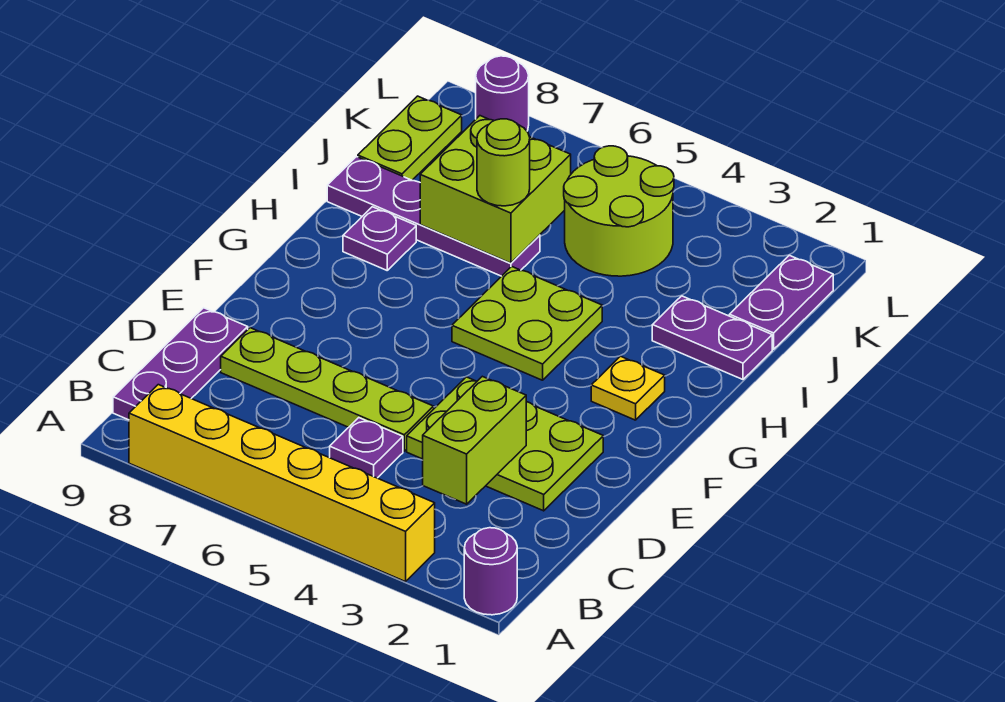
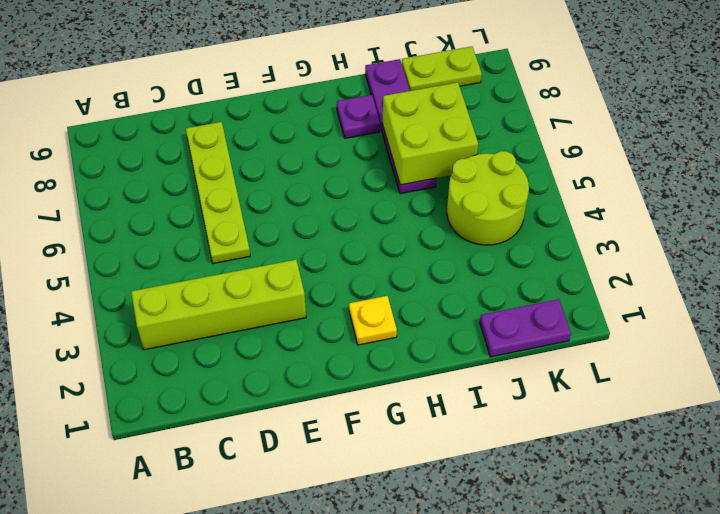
lime 1x4 brick [131,260,306,350] -> lime 2x3 plate [407,377,603,511]
none -> purple 1x1 round brick [464,528,517,615]
none -> yellow 1x6 brick [129,385,435,582]
none -> purple 1x3 plate [113,308,248,420]

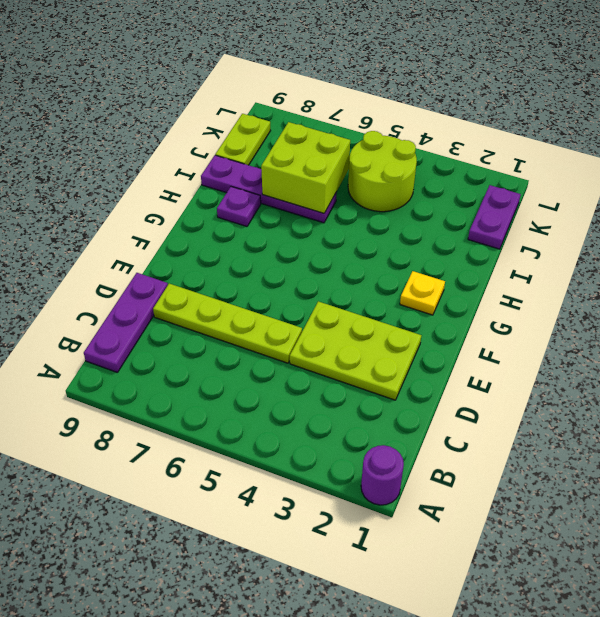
none -> yellow 1x6 brick [129,385,435,582]
none -> purple 1x1 plate [330,418,403,478]
none -> lime 2x2 plate [452,266,602,380]

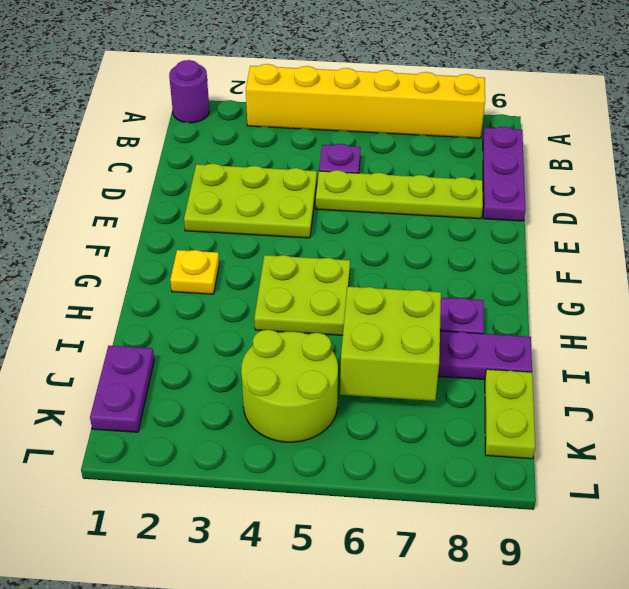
none -> purple 1x2 plate [652,296,772,379]
none -> purple 1x1 round brick [476,56,529,131]
none -> lime 1x2 brick [423,376,526,504]

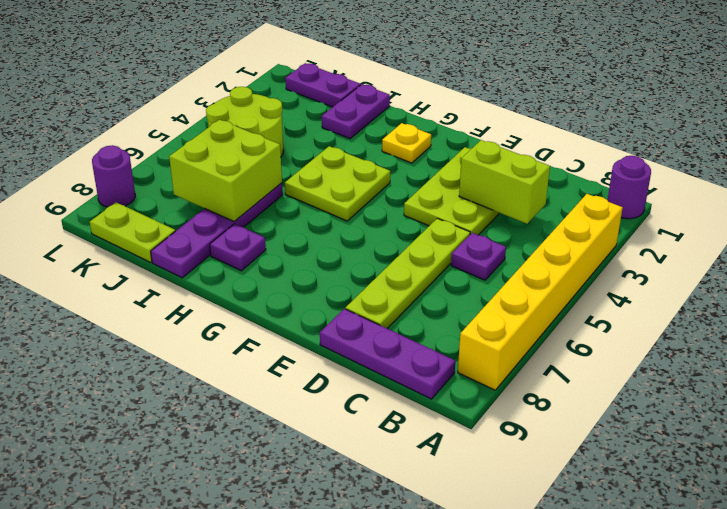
none -> lime 1x1 round brick [477,119,530,206]

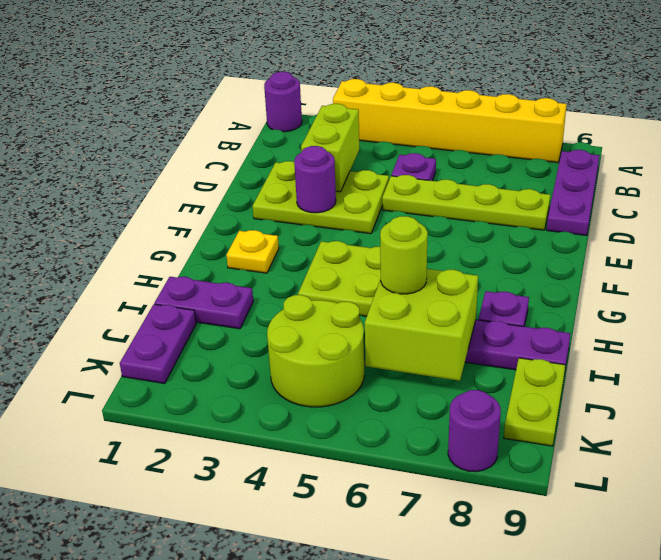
purple 1x1 round brick [294,146,336,213] -> none

